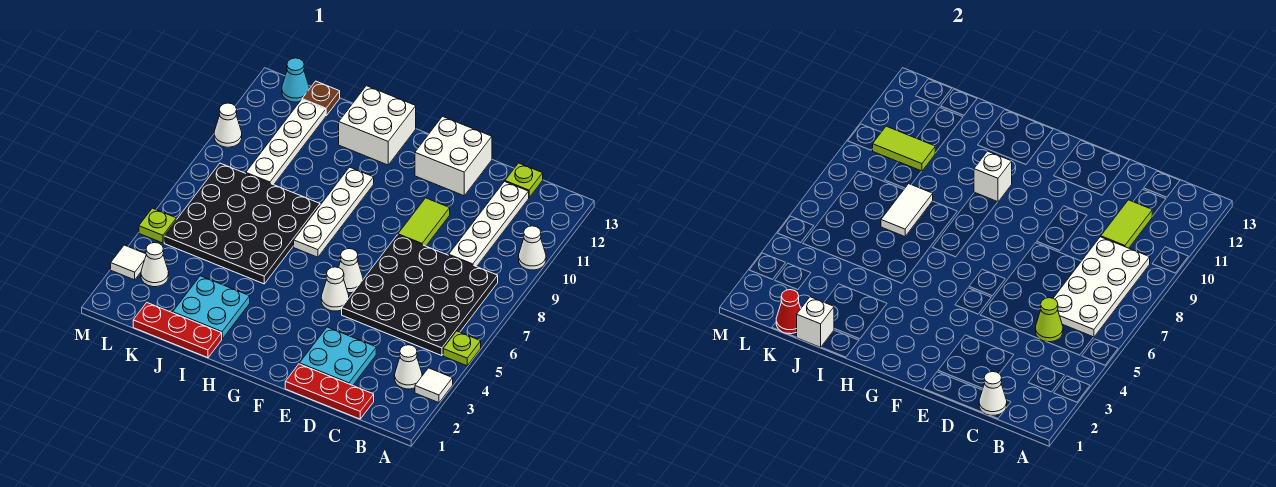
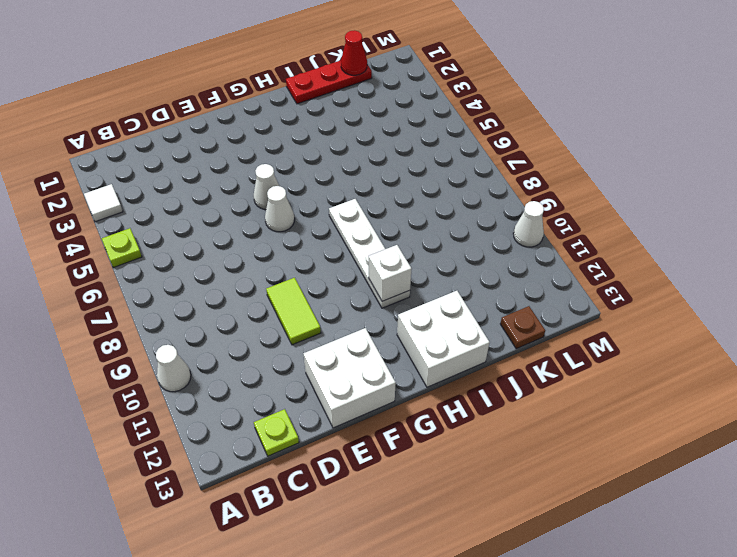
none -> white 1x1 cone [395,345,422,389]
none -> black 4x4 plate [342,235,498,356]
none -> red 1x3 plate [285,364,374,419]
none -> white 1x4 plate [449,182,529,267]

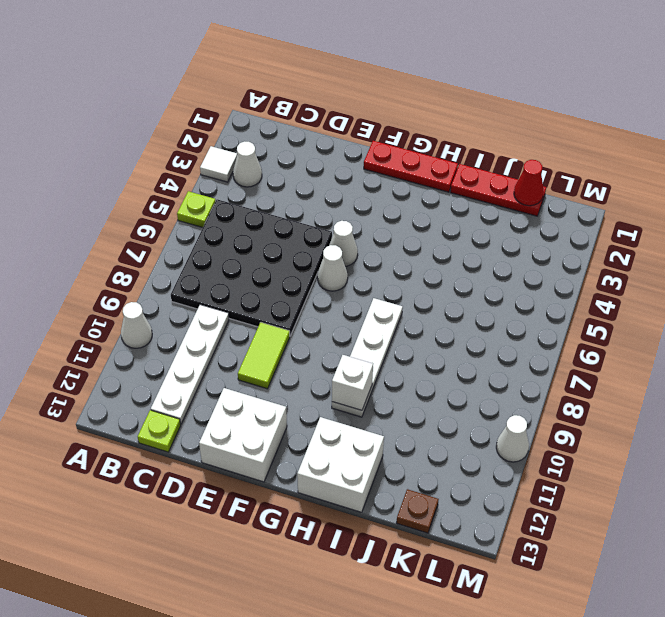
red 1x3 plate [364,141,458,192] -> red 1x3 plate moved to [285,364,374,419]
none -> cyan 2x2 plate [299,327,376,385]
none -> cyan 2x2 plate [173,276,250,339]
none -> black 4x4 plate [164,163,320,284]
none -> white 1x4 plate [246,100,326,185]

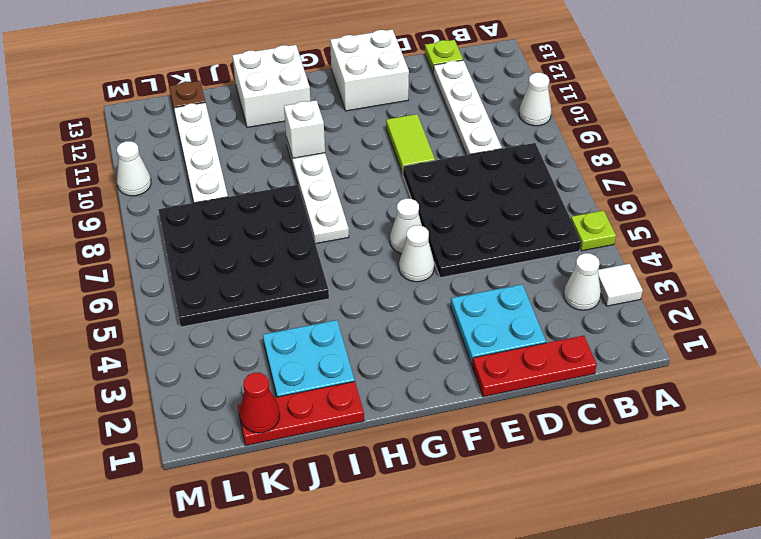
none -> white 1x1 cone [141,242,169,287]
none -> cyan 1x1 cone [282,58,309,102]
none -> white 1x1 tile [111,245,146,280]
none -> lime 1x1 plate [139,208,176,243]

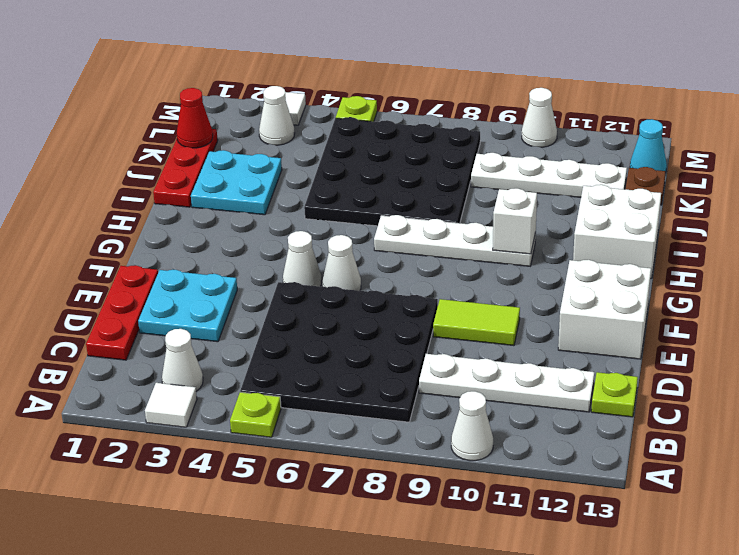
none -> white 2x4 plate [1053,237,1150,337]
none -> white 1x1 cone [979,372,1007,416]
none -> lime 1x1 cone [1036,298,1063,342]
none -> lime 1x2 tile [1101,200,1152,248]

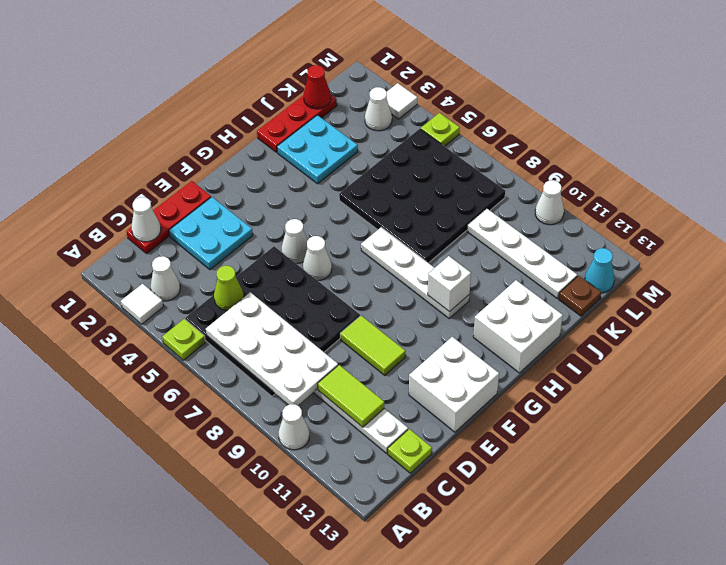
none -> white 1x1 brick [797,297,834,347]
none -> white 1x2 tile [881,184,933,237]
none -> lime 1x2 tile [873,126,935,171]

